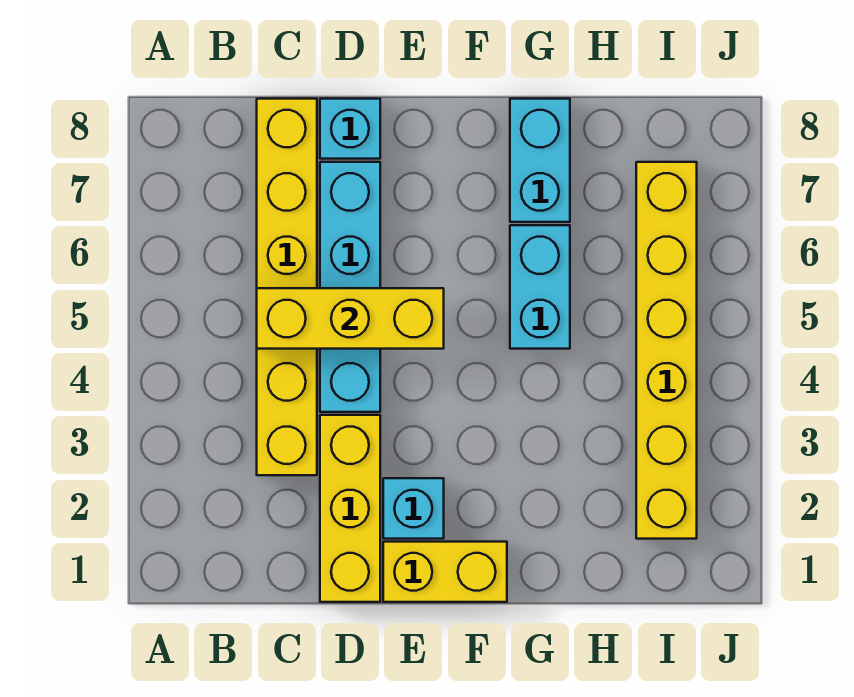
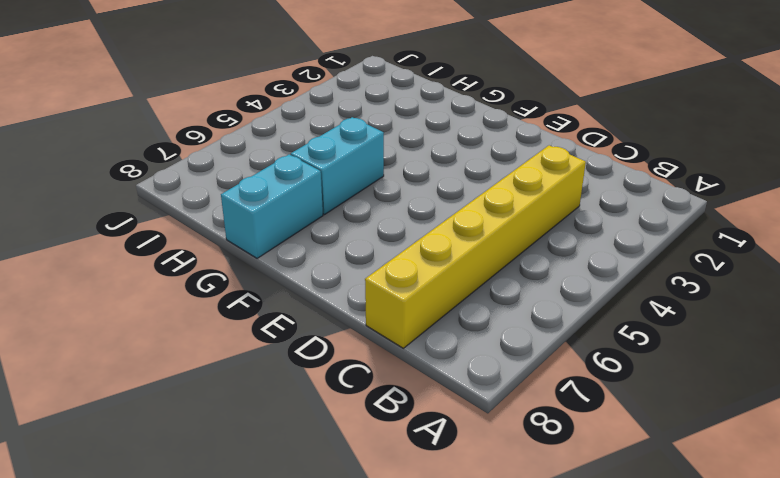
none -> yellow 1x3 brick [320,415,380,602]
none -> cyan 1x4 brick [320,162,380,412]

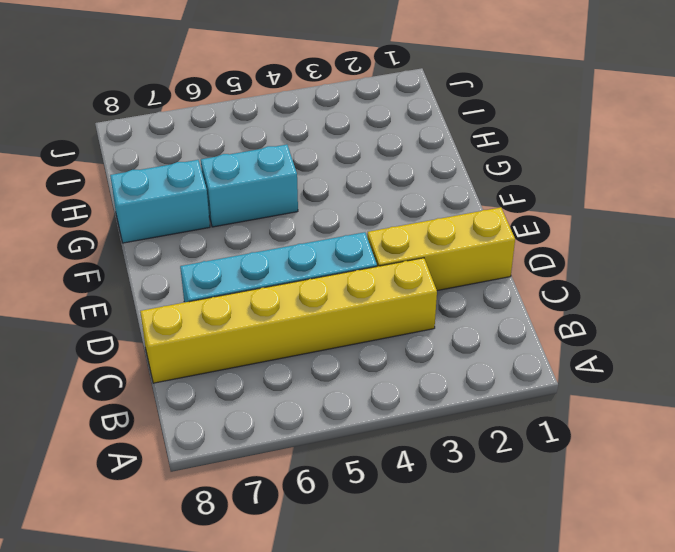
none -> cyan 1x1 brick [320,99,380,159]
none -> yellow 1x2 brick [383,542,507,602]

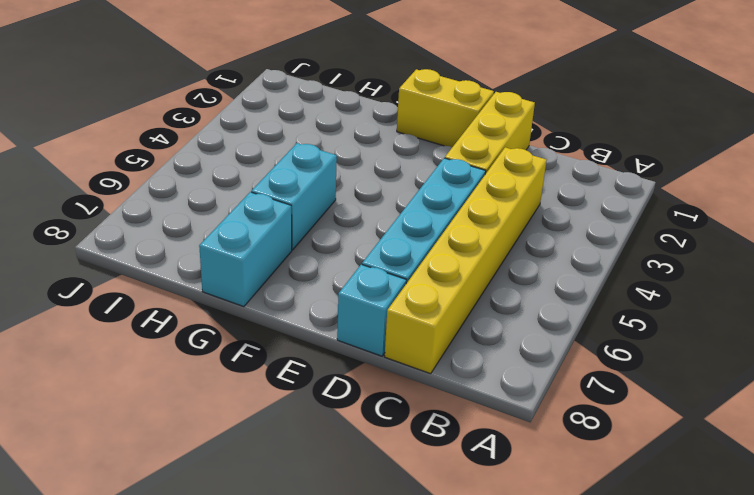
none -> cyan 1x1 brick [383,478,444,539]
none -> yellow 1x6 brick [636,162,697,539]

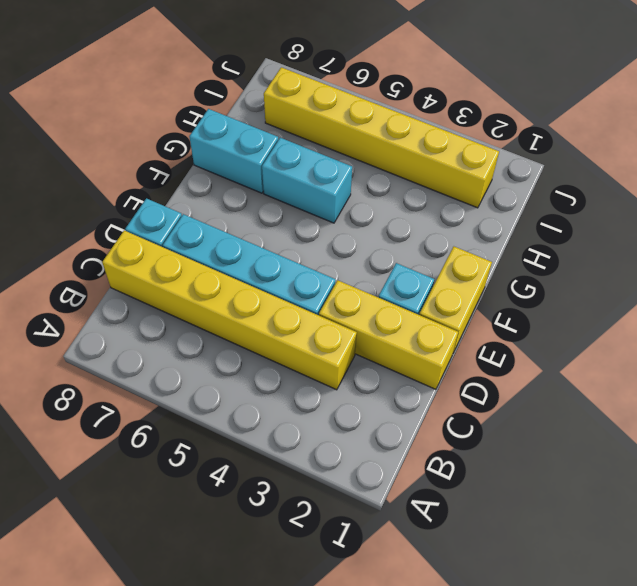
none -> yellow 1x3 brick [257,288,444,349]

